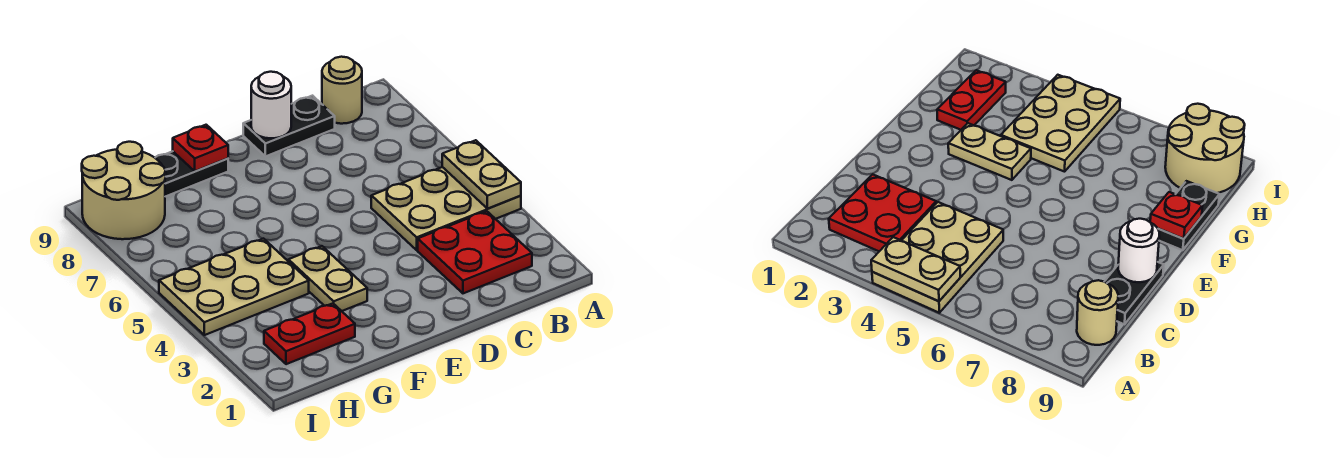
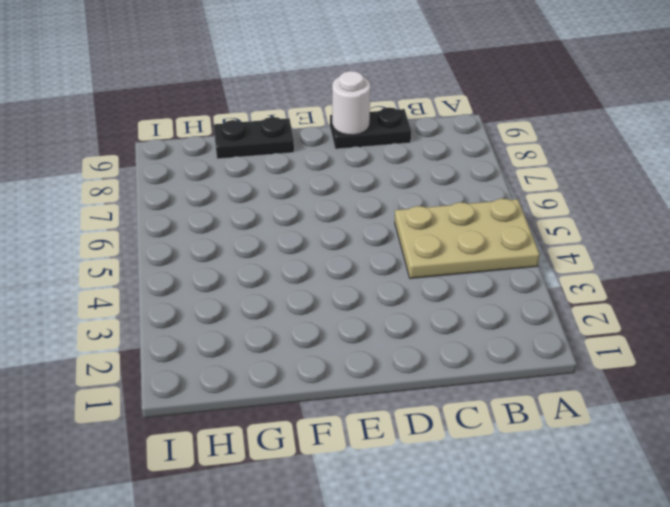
none -> red 2x2 plate [418,211,532,293]
none -> tan 1x1 round brick [322,57,362,124]
none -> tan 1x2 plate [288,246,367,311]

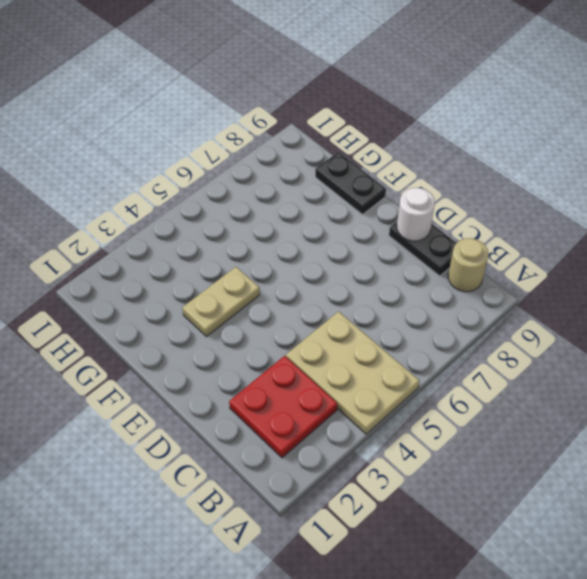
none -> red 1x2 plate [264,303,355,364]
none -> tan 2x3 plate [159,239,309,335]
none -> tan 2x2 round brick [82,142,166,239]

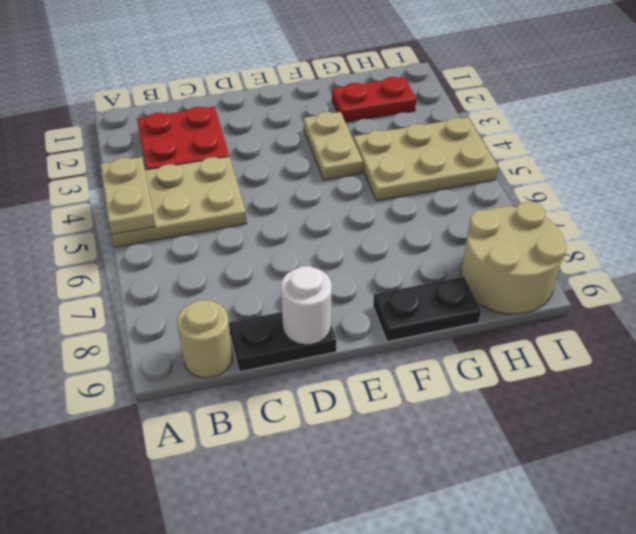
none -> red 1x1 plate [173,125,228,171]

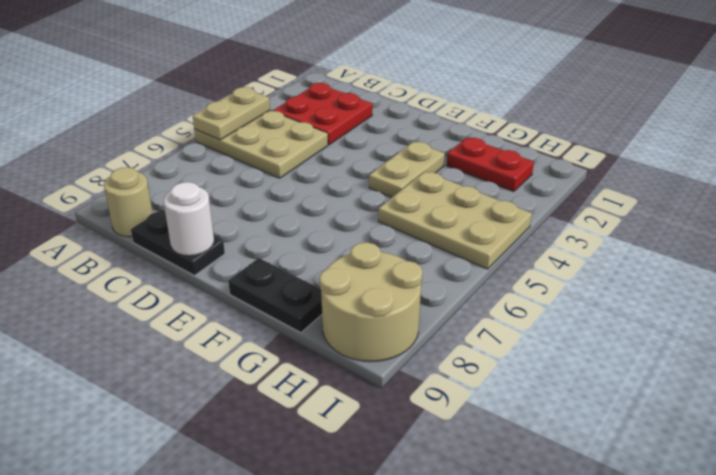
none -> red 1x1 plate [173,125,228,171]

